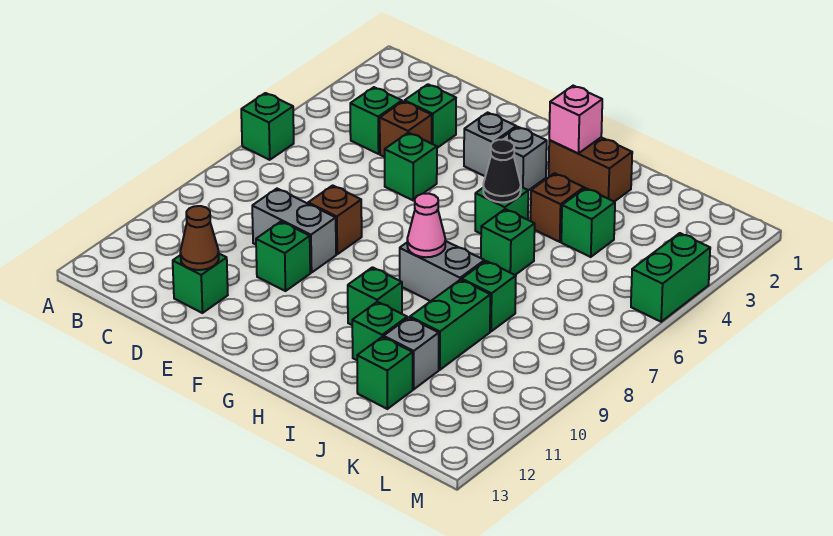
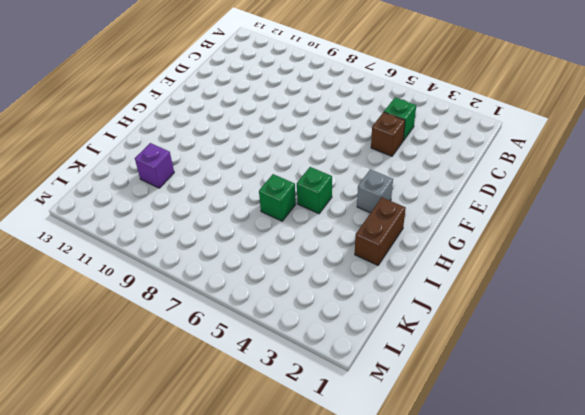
purple 1x1 brick [135,143,174,188] -> grey 1x1 brick [384,318,439,389]
none -> green 1x1 brick [241,93,294,160]
none -> green 1x1 brick [405,84,456,148]
none -> grey 1x2 brick [252,189,336,273]

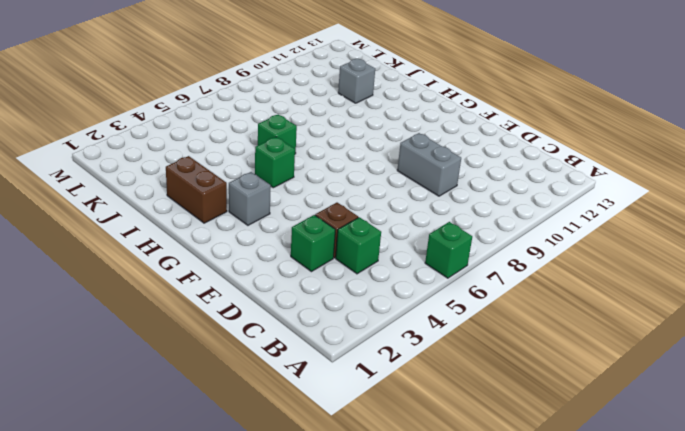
none -> green 1x1 brick [173,254,228,313]
none -> green 1x1 brick [385,133,437,200]
none -> brown 1x1 brick [308,185,362,254]

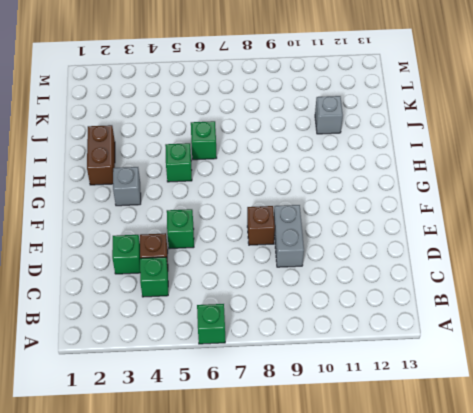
none -> green 1x1 brick [173,254,228,313]
none -> green 1x1 brick [256,222,310,291]
none -> grey 1x1 brick [464,113,516,176]

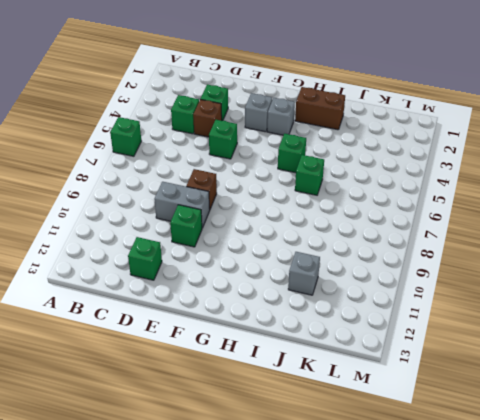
none -> grey 1x2 brick [400,241,484,301]
none -> green 1x1 brick [348,267,402,325]
none -> brown 1x1 brick [531,173,584,242]

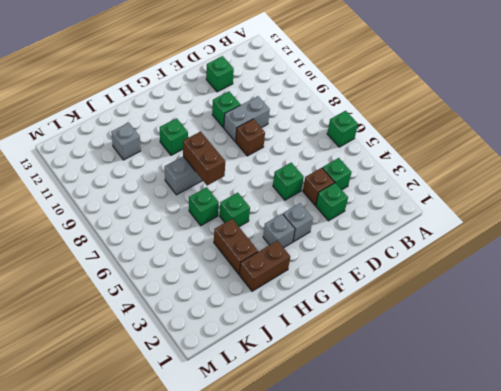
brown 1x2 brick [183,131,225,185] -> pink 1x1 cone [407,193,446,257]
brown 1x2 brick [214,219,258,274] -> brown 1x1 brick [531,173,584,242]
none -> green 1x1 brick [352,302,407,360]
none -> green 1x1 brick [561,188,615,257]
none -> green 1x1 brick [462,261,516,331]

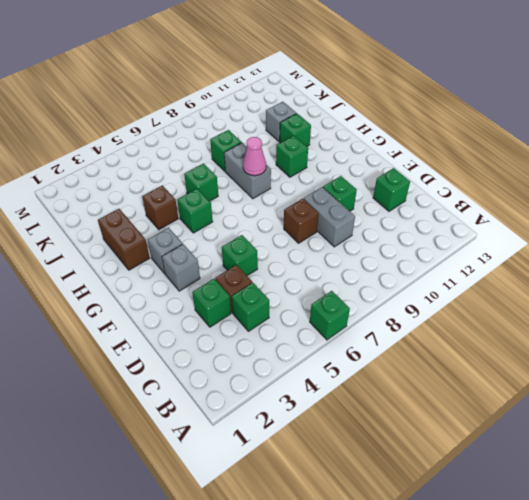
none -> green 1x1 brick [561,188,615,257]
none -> green 1x2 brick [410,280,490,370]
none -> green 1x1 brick [357,337,413,409]

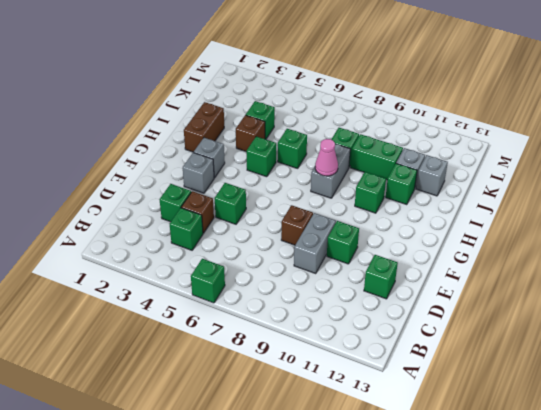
grey 1x1 brick [416,155,448,196] -> green 1x1 brick [357,337,413,409]
none -> green 1x2 brick [631,233,710,322]
none -> brown 1x1 cone [180,206,219,270]
none -> pink 1x1 brick [549,86,602,153]

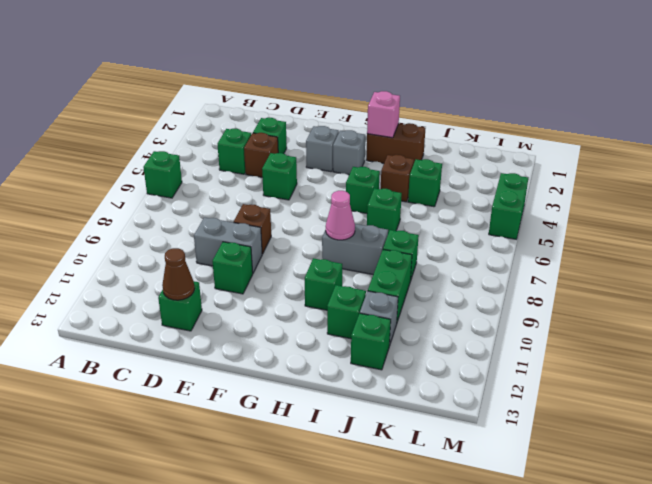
none -> black 1x1 cone [483,139,521,202]

